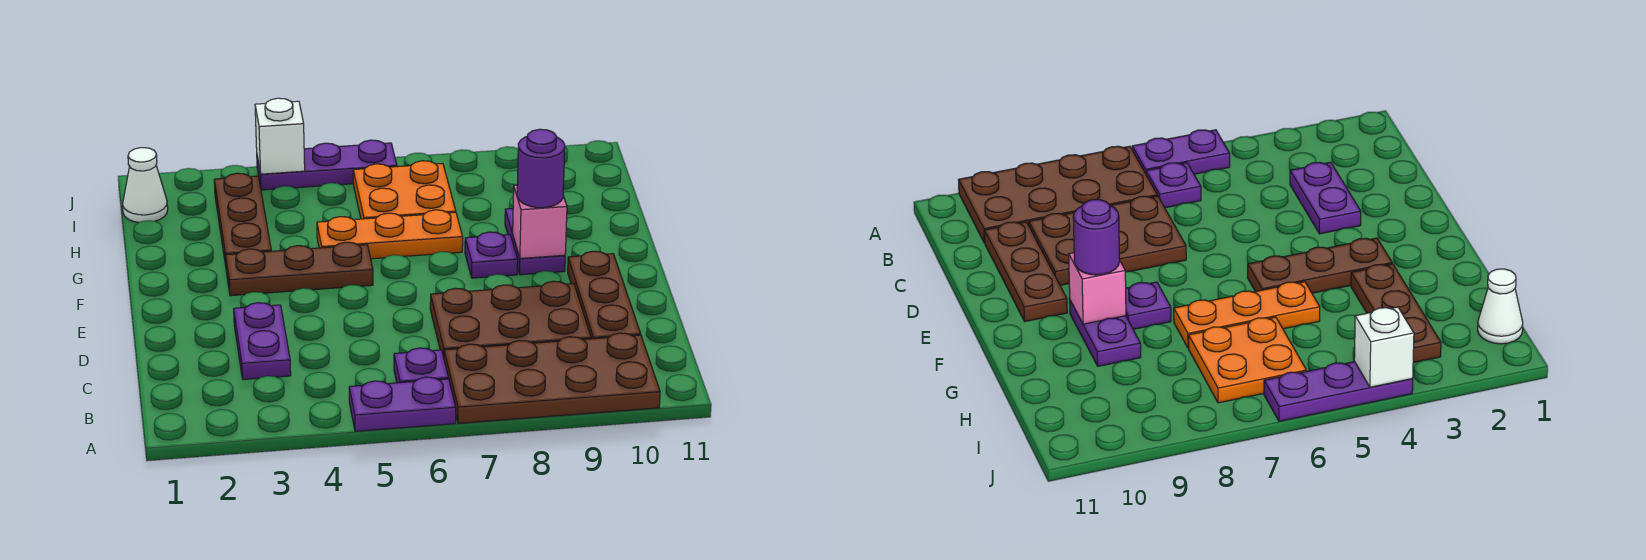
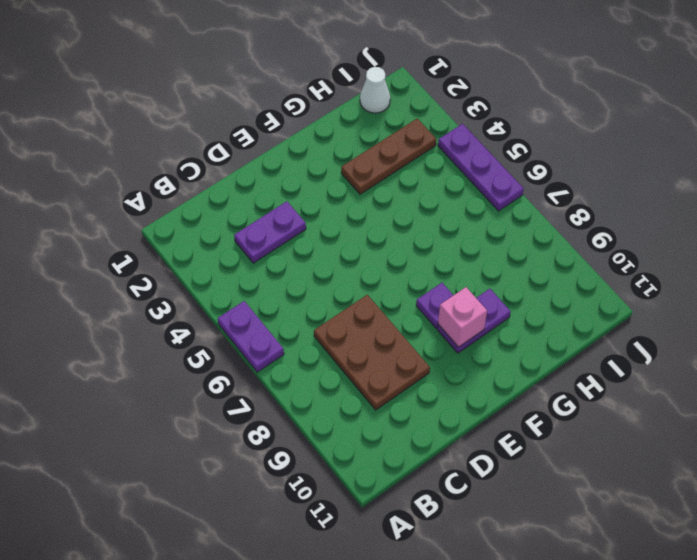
none -> brown 2x4 plate [444,333,660,423]
none -> purple 1x1 plate [394,348,448,383]
none -> brown 1x3 plate [568,251,641,339]

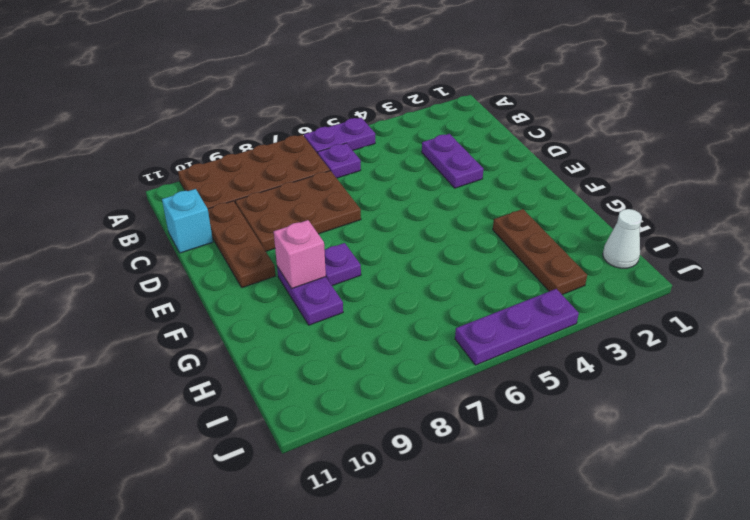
cyan 1x1 brick [162,189,213,253] -> none
none -> brown 1x3 plate [226,242,373,296]
none -> orange 1x3 plate [317,210,463,259]
none -> orange 2x2 plate [353,161,456,219]

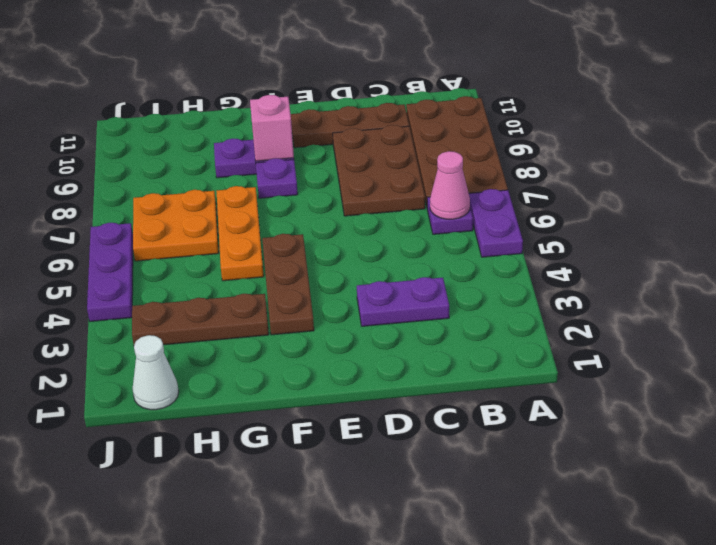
pink 1x1 cone [430,151,470,219] -> none
none -> white 1x1 brick [255,98,305,174]
none -> purple 1x1 round brick [517,129,565,208]

